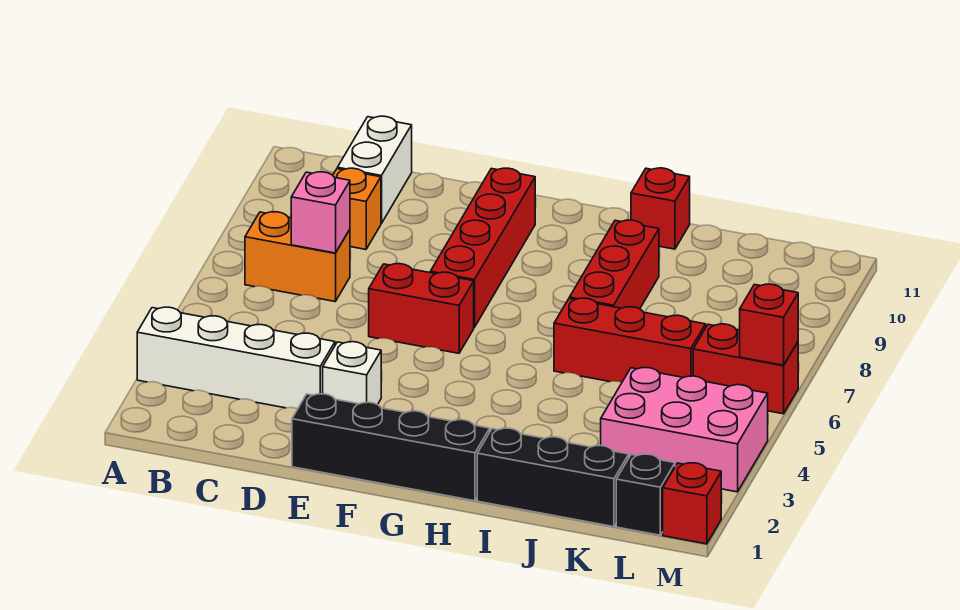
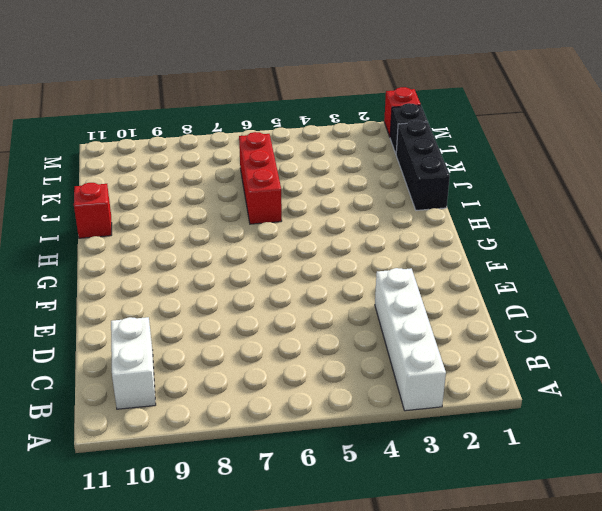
white 1x2 brick [111,317,156,409] -> white 1x2 brick turned to [337,116,412,224]
none -> orange 1x2 brick [245,212,350,301]
none -> orange 1x1 brick [333,168,381,249]
none -> black 1x4 brick [292,394,490,501]

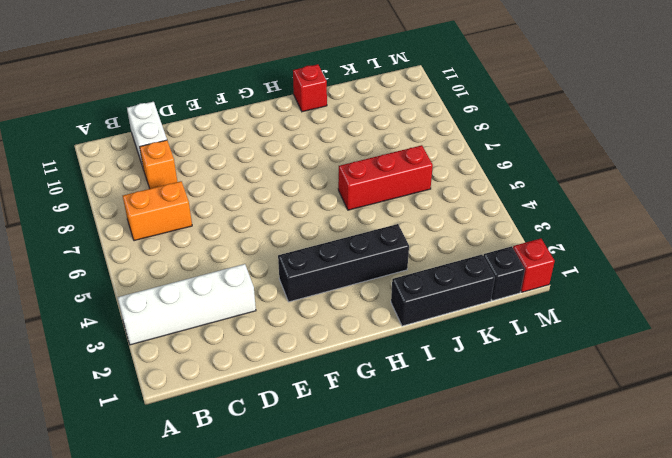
black 1x4 brick [278,224,409,302] -> black 1x4 brick moved to [292,394,490,501]
none -> white 1x1 brick [323,342,381,405]
none -> red 1x2 brick [369,264,474,353]
none -> red 1x4 brick [430,168,535,327]

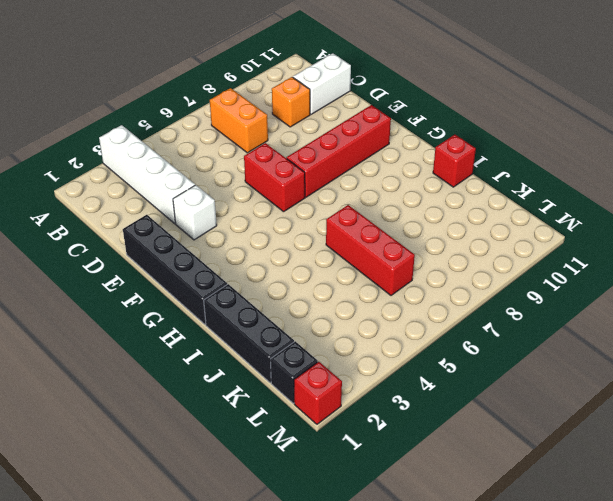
none -> red 1x3 brick [569,220,659,309]
none -> pink 2x3 brick [601,368,768,492]
none -> red 1x2 brick [693,324,798,414]

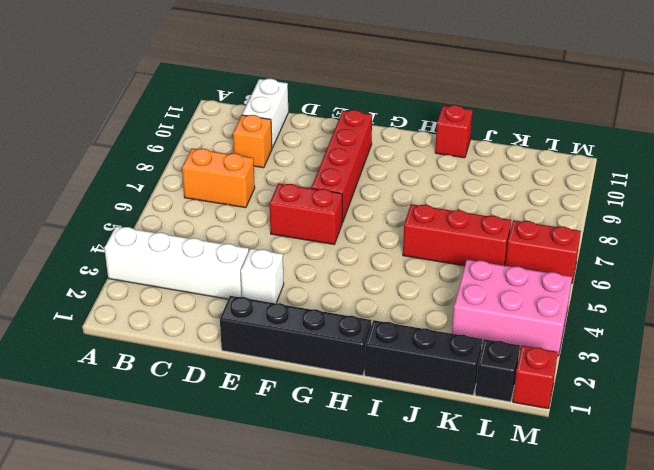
none -> red 1x3 brick [569,220,659,309]
none -> pink 1x1 brick [291,172,350,253]
none -> red 1x1 brick [740,284,798,365]

